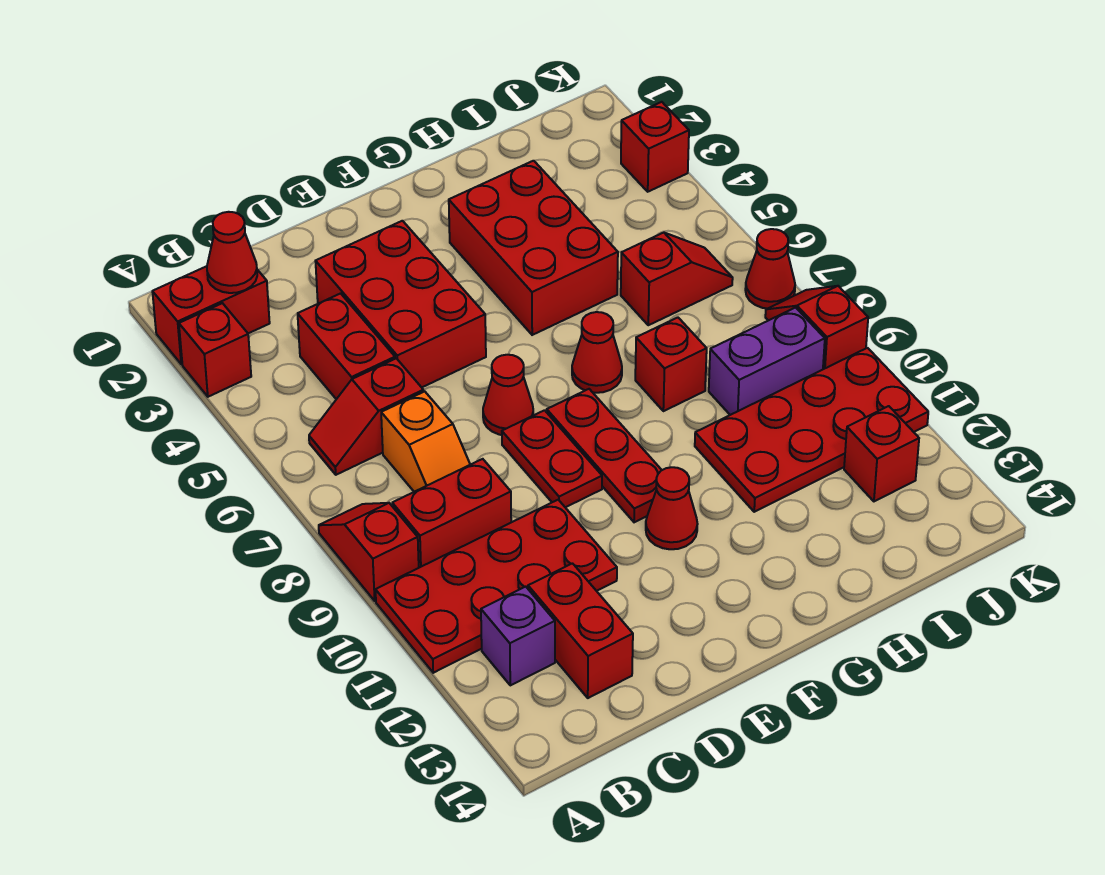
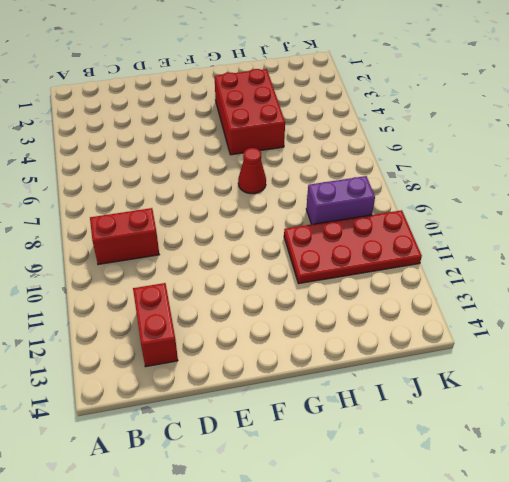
none -> red 1x2 brick [152,266,270,364]
none -> red 1x1 brick [179,303,251,397]
none -> red 1x2 slope [319,503,419,601]

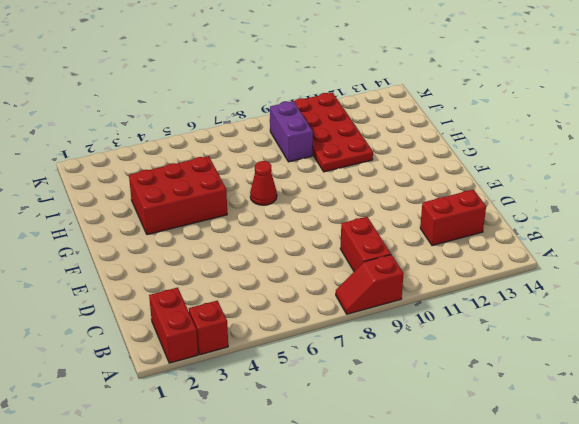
none -> red 2x4 plate [376,500,617,673]
none -> red 1x2 slope [309,358,424,475]
none -> purple 1x1 brick [481,587,555,685]

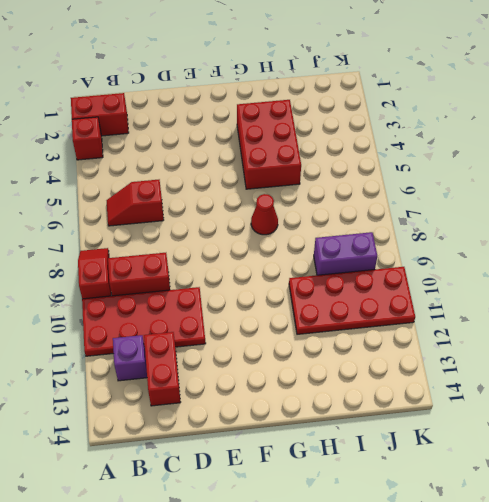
none -> red 1x2 brick [298,294,395,399]
none -> orange 1x2 slope [381,391,470,492]
none -> red 2x3 brick [315,221,486,387]

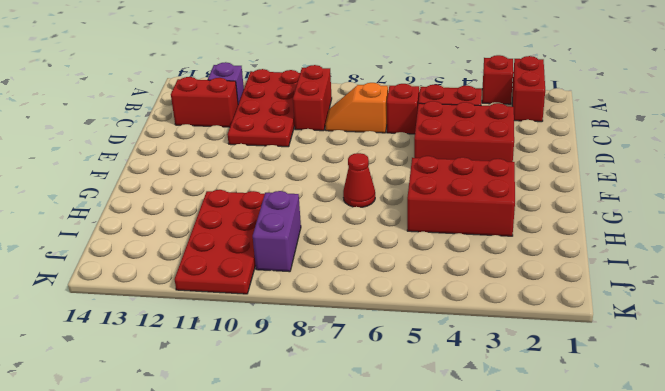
none -> red 1x2 slope [319,503,419,601]
none -> red 1x1 cone [483,355,533,435]
none -> red 1x2 plate [502,410,602,507]

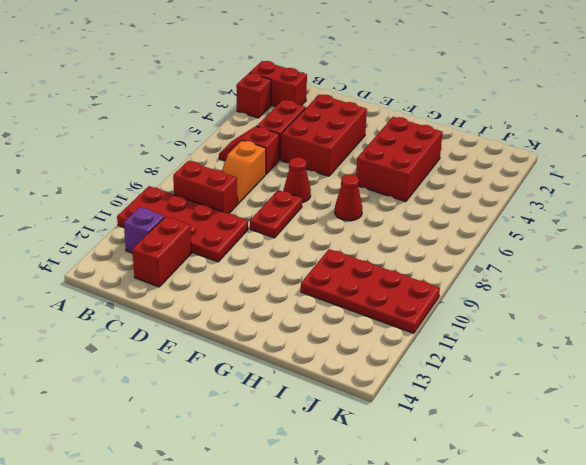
none -> red 1x2 slope [319,503,419,601]
none -> red 1x3 plate [547,389,662,522]
none -> red 1x1 cone [646,467,697,549]

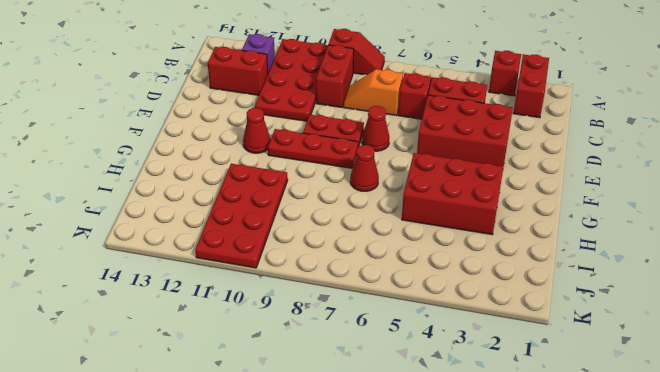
none -> red 1x1 brick [635,318,707,411]
none -> red 1x2 slope [621,233,733,325]
none -> purple 1x2 brick [709,308,825,415]

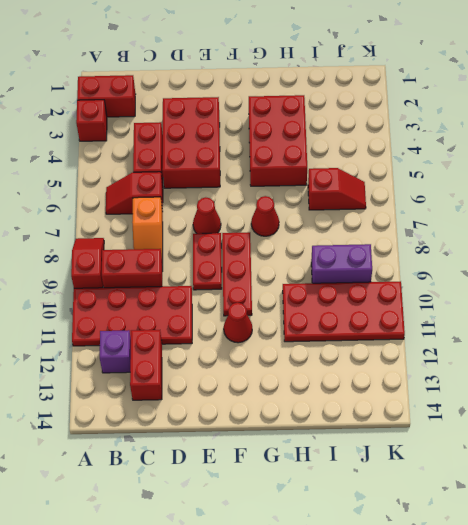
none -> red 1x1 brick [635,318,707,411]
none -> red 1x1 brick [844,406,919,501]
none -> red 1x1 brick [621,102,689,192]

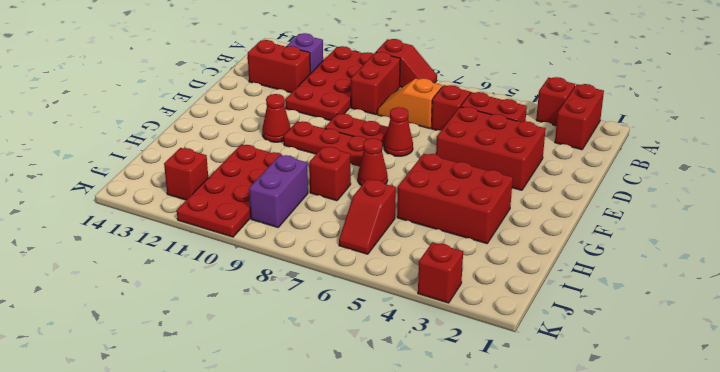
none -> red 1x1 cone [745,229,795,309]
none -> red 1x2 slope [765,286,868,369]
none -> red 1x1 cone [207,212,257,293]

